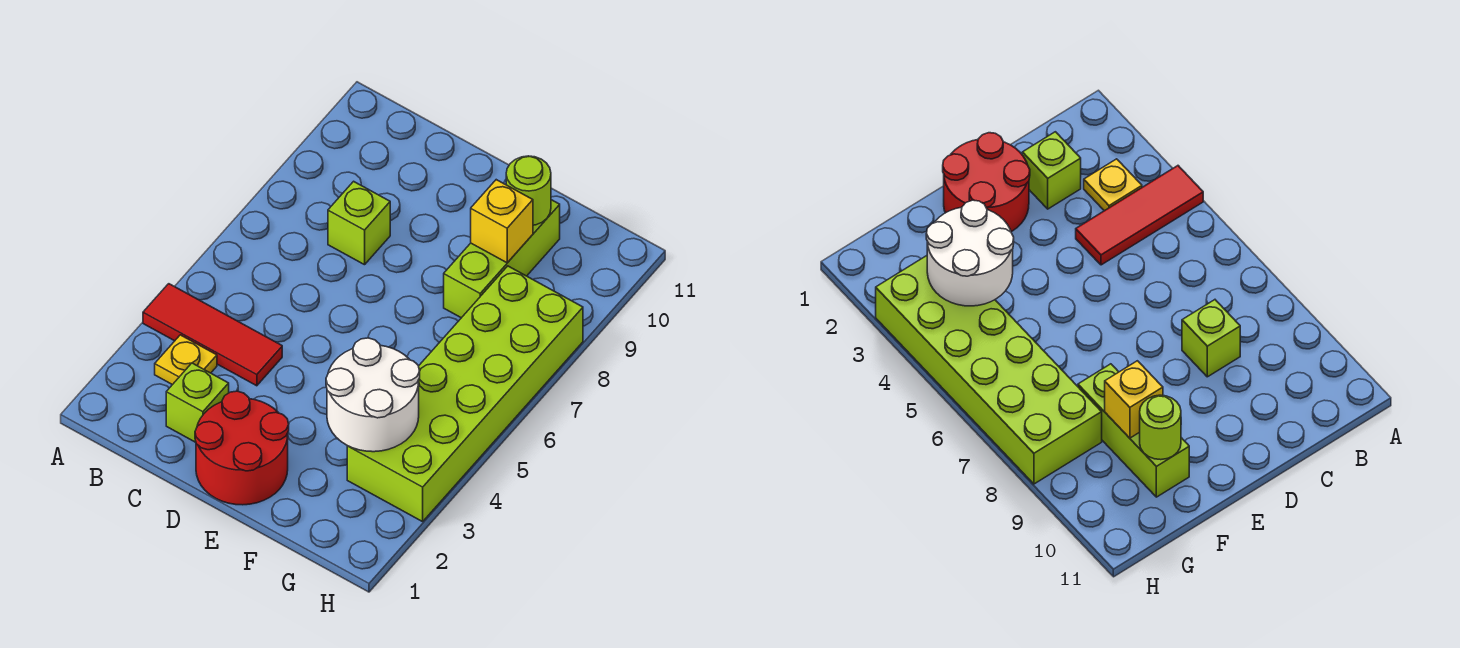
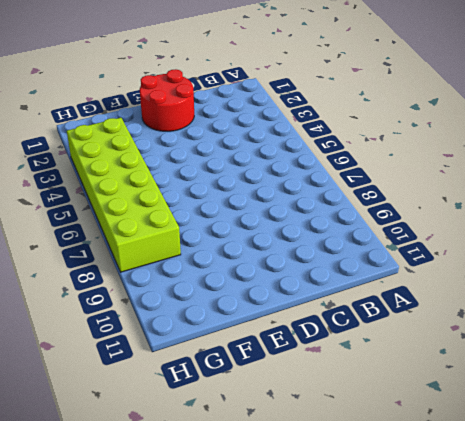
none -> red 1x3 tile [143,284,282,386]
none -> yellow 1x1 plate [155,335,217,385]

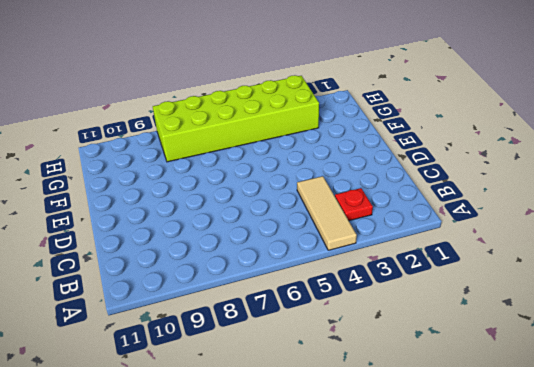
tan 1x3 tile [297,176,357,250] -> red 1x3 tile [143,284,282,386]
red 1x1 plate [335,188,373,221] -> yellow 1x1 plate [155,335,217,385]
none -> lime 1x1 brick [166,363,229,442]
none -> lime 1x1 brick [328,181,390,265]

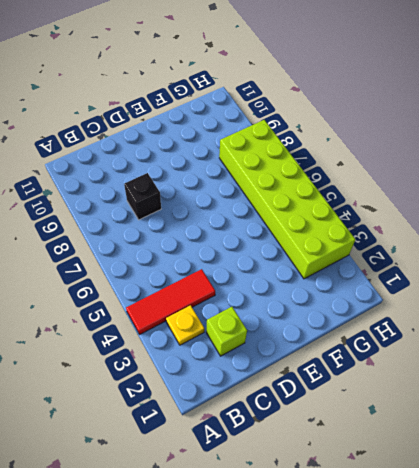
black 1x1 brick [124,173,161,220] -> lime 1x1 brick [328,181,390,265]
none -> red 2x2 round brick [195,391,289,505]
none -> lime 1x3 brick [444,200,560,318]

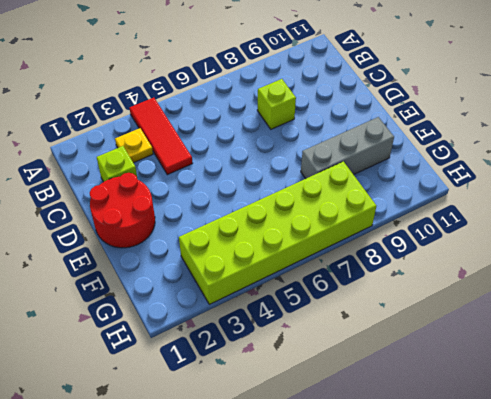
grey 1x3 brick [301,117,394,179] -> lime 1x3 brick [444,200,560,318]
none -> white 2x2 round brick [326,338,420,452]
none -> yellow 1x1 brick [471,180,533,263]

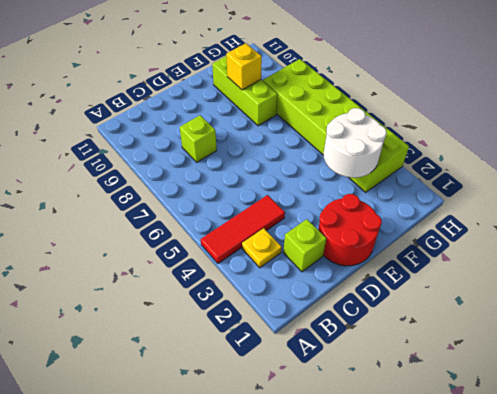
none -> lime 1x1 round brick [506,156,551,225]

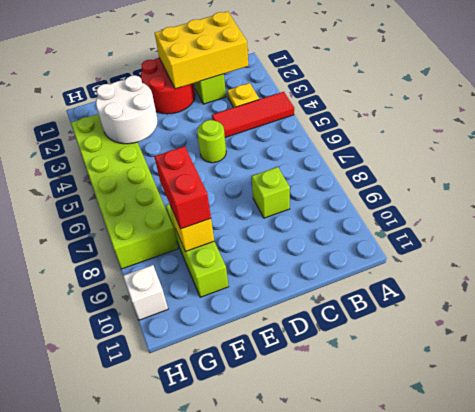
yellow 2x3 brick [155,11,248,89] -> none
lime 1x1 round brick [197,120,226,163] -> lime 1x1 round brick moved to [506,156,551,225]
red 1x2 brick [154,146,211,229] -> none
white 1x1 brick [123,265,168,320] -> none

